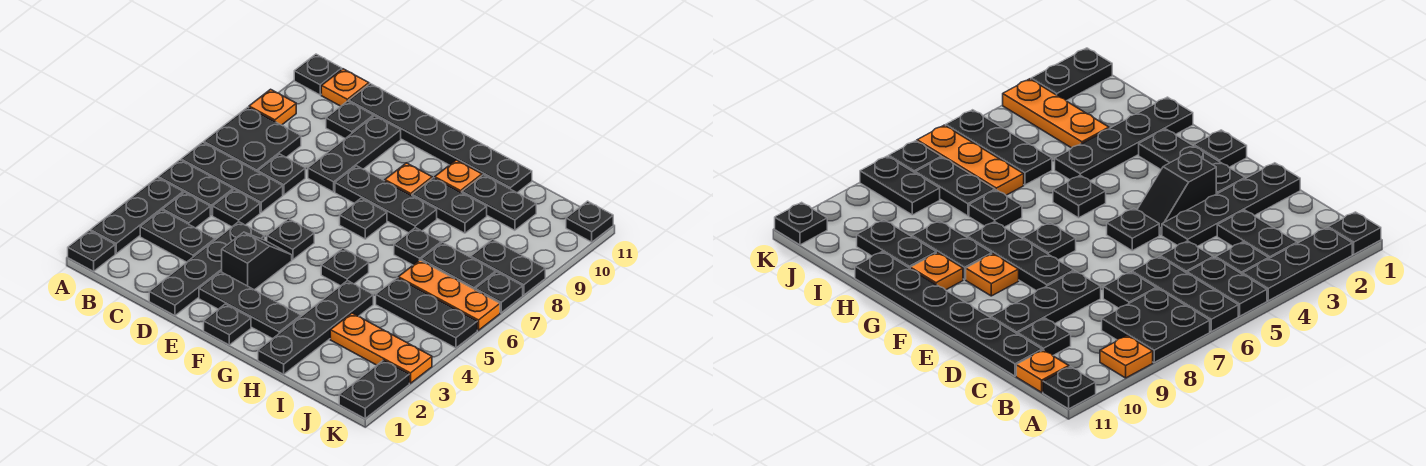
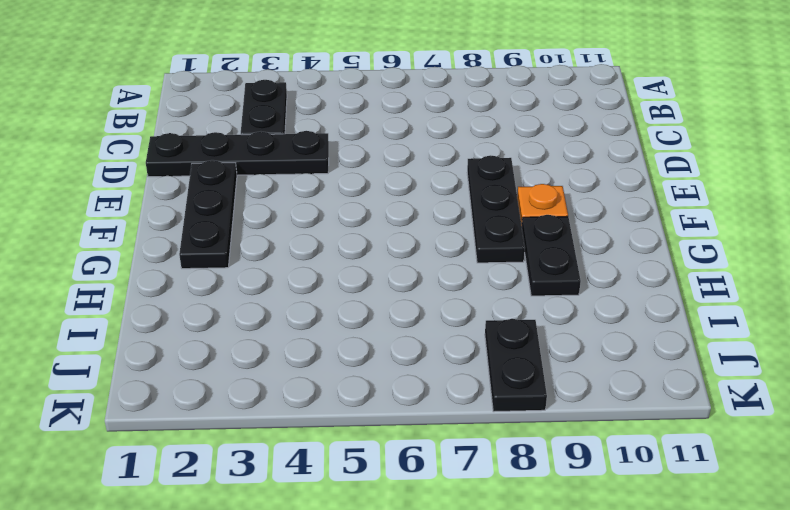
none -> black 1x1 plate [68,231,115,271]
none -> black 1x3 plate [90,178,183,254]
none -> black 1x2 plate [158,160,233,215]
none -> black 1x3 plate [181,142,283,212]

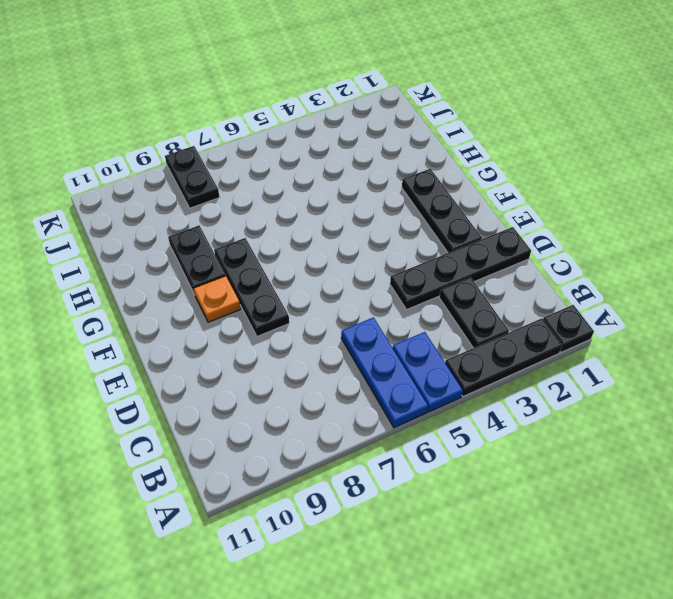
blue 1x2 plate [393,332,463,412] -> black 1x2 plate [158,160,233,215]
blue 1x3 plate [341,317,428,428] -> black 1x3 plate [181,142,283,212]
none -> black 2x2 plate [204,107,301,172]
none -> orange 1x1 plate [249,89,296,125]
none -> black 1x1 plate [294,54,342,95]
none -> black 1x1 plate [163,192,210,228]

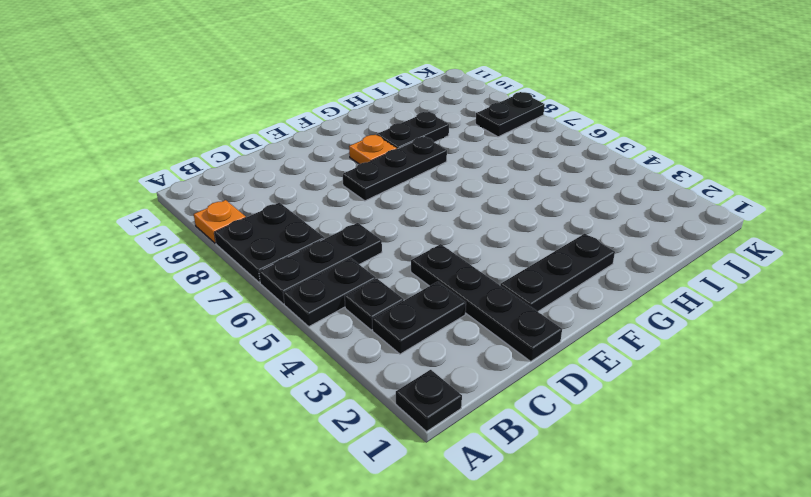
none -> black 1x3 plate [90,178,183,254]
none -> black 1x1 plate [294,54,342,95]
none -> orange 1x1 plate [321,69,369,106]
none -> black 1x1 plate [213,189,260,227]

